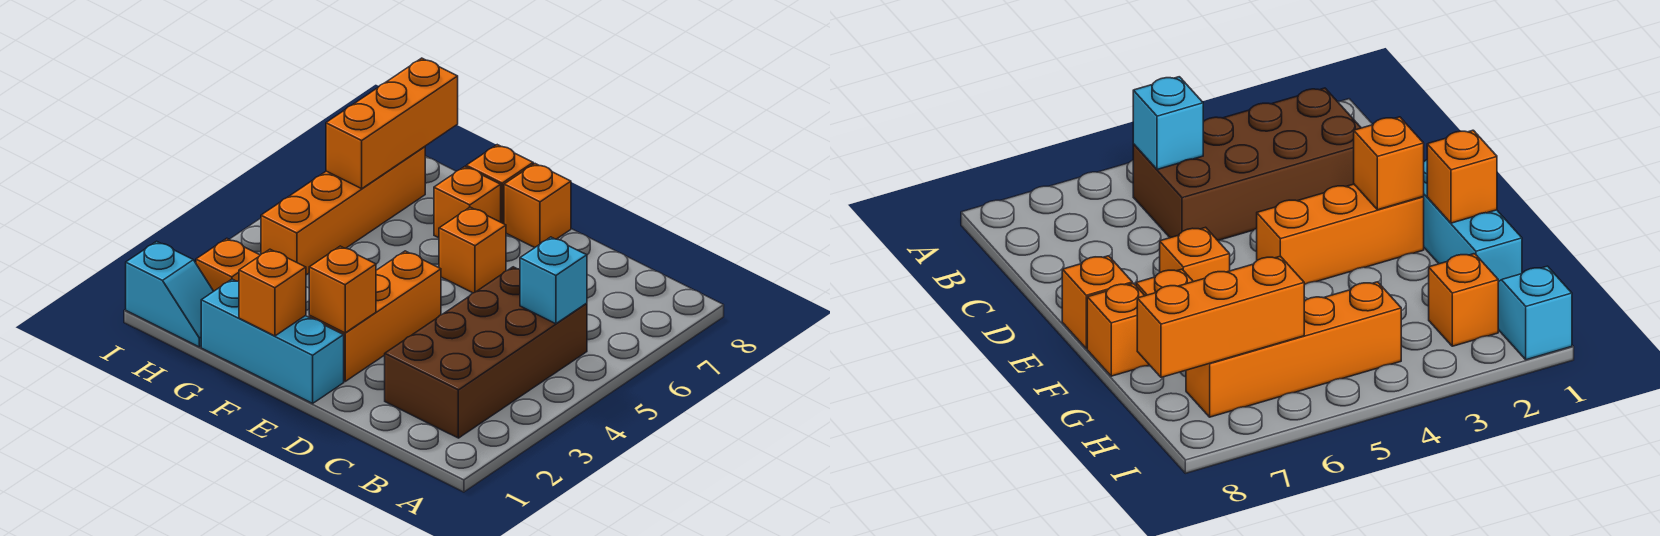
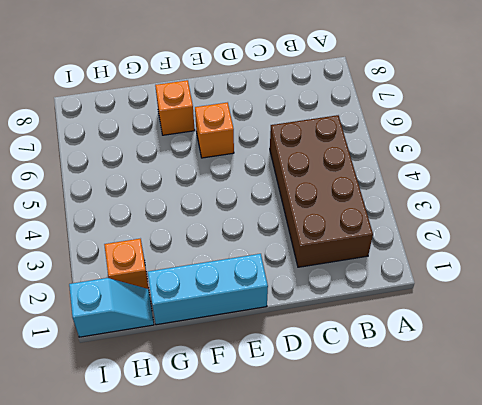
none -> orange 1x3 brick [309,251,441,381]
none -> orange 1x1 brick [504,164,571,247]
none -> orange 1x1 brick [466,145,533,224]

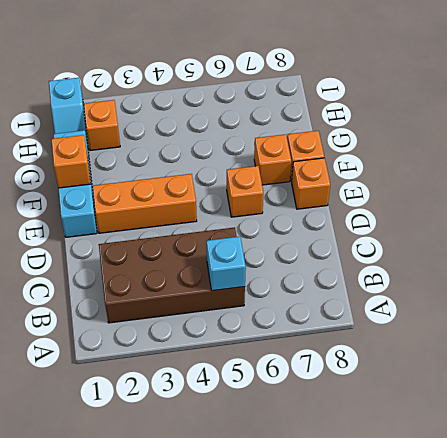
none -> orange 1x4 brick [261,147,425,275]
none -> orange 1x1 brick [309,246,376,333]
none -> orange 1x3 brick [326,58,458,189]

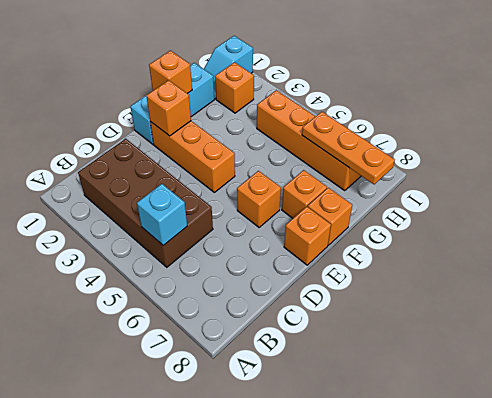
orange 1x3 plate [302,112,395,184] -> orange 1x3 brick [326,58,458,189]

